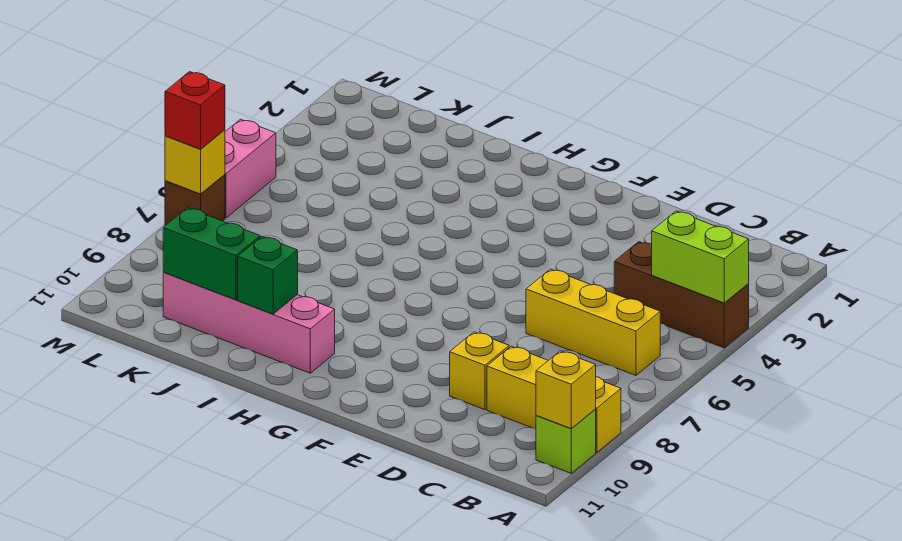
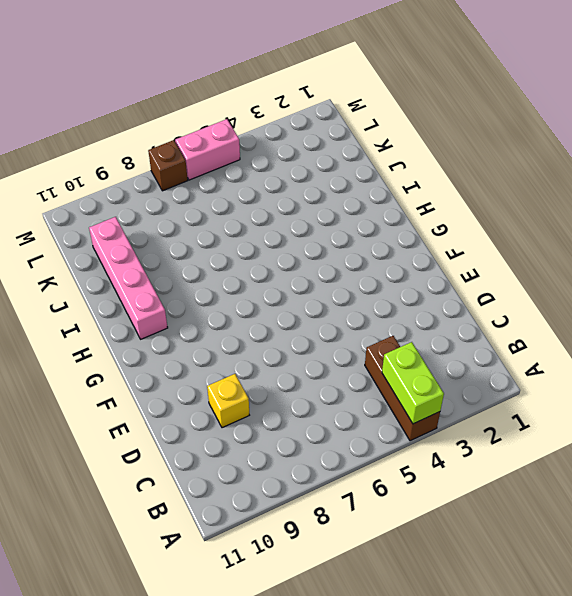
none -> yellow 1x3 brick [487,346,621,453]
none -> lime 1x1 brick [536,410,596,473]
none -> yellow 1x3 brick [526,269,660,375]

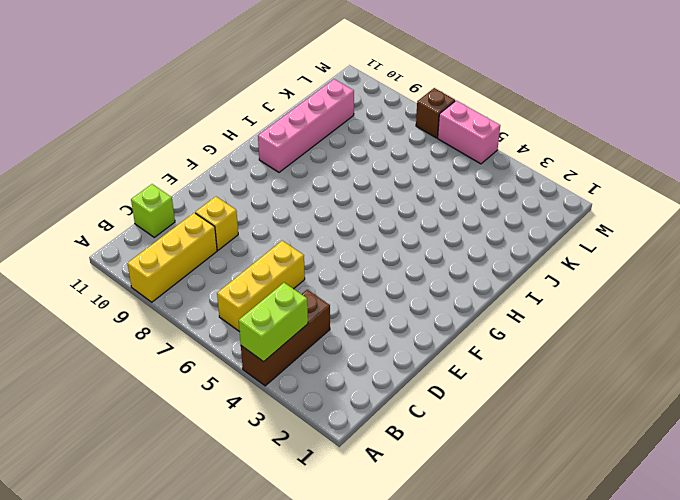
lime 1x1 brick [131,184,175,237] -> lime 1x1 brick moved to [536,410,596,473]
none -> yellow 1x1 brick [536,351,596,428]
none -> green 1x1 brick [238,237,298,314]
none -> green 1x2 brick [163,208,260,300]

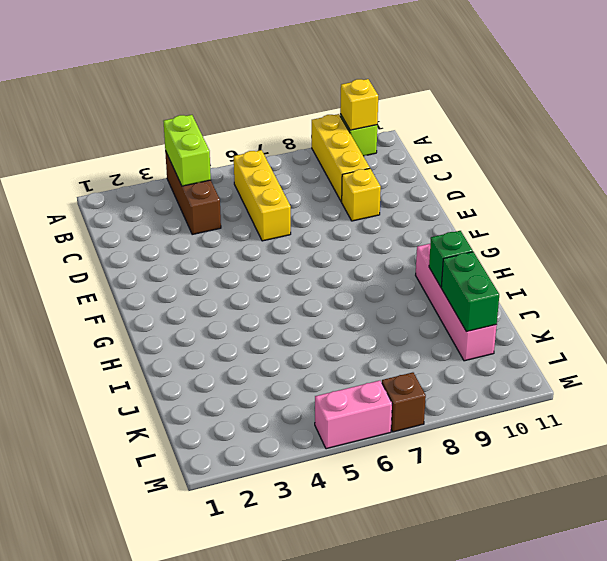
none -> yellow 1x1 brick [165,130,225,194]
none -> red 1x1 brick [165,72,225,149]

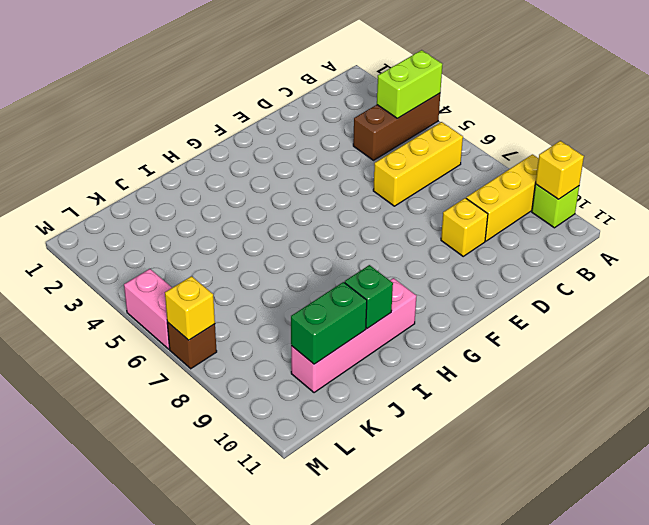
none -> red 1x1 brick [165,72,225,149]

